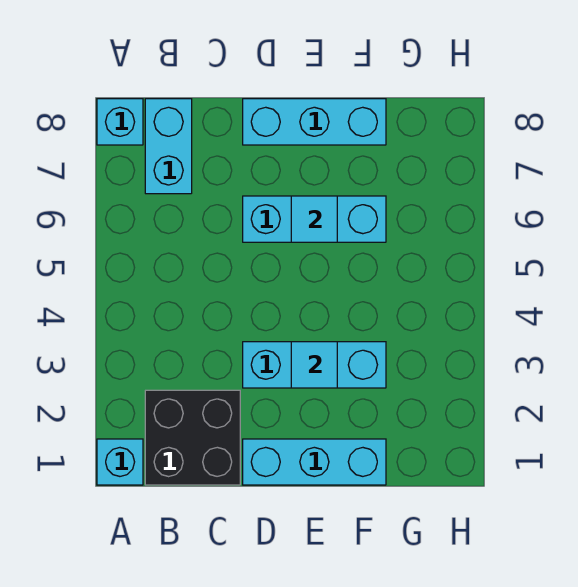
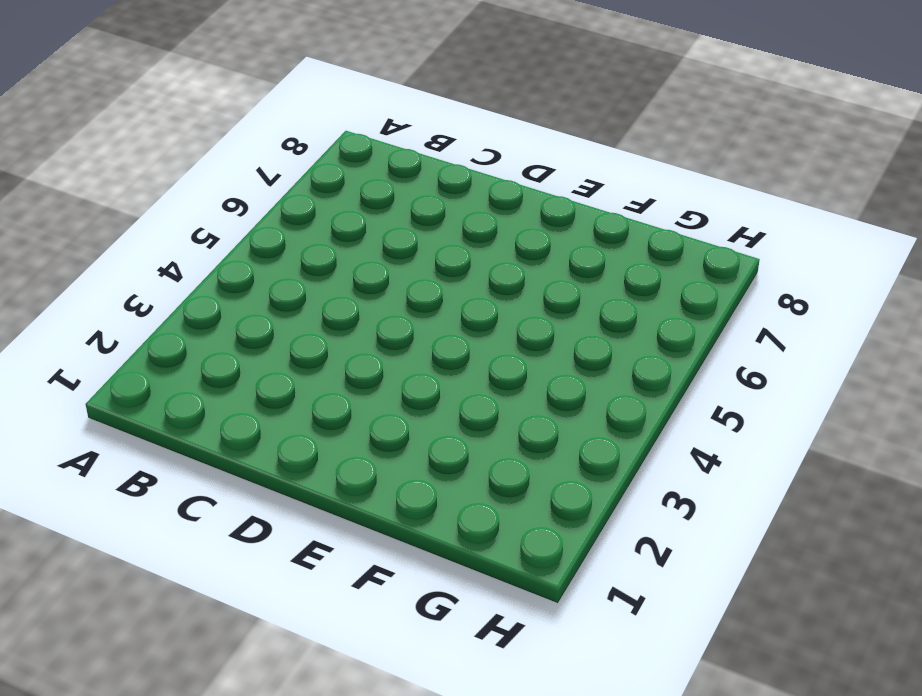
none -> cyan 1x1 brick [97,439,143,485]
none -> cyan 1x1 brick [97,99,143,145]

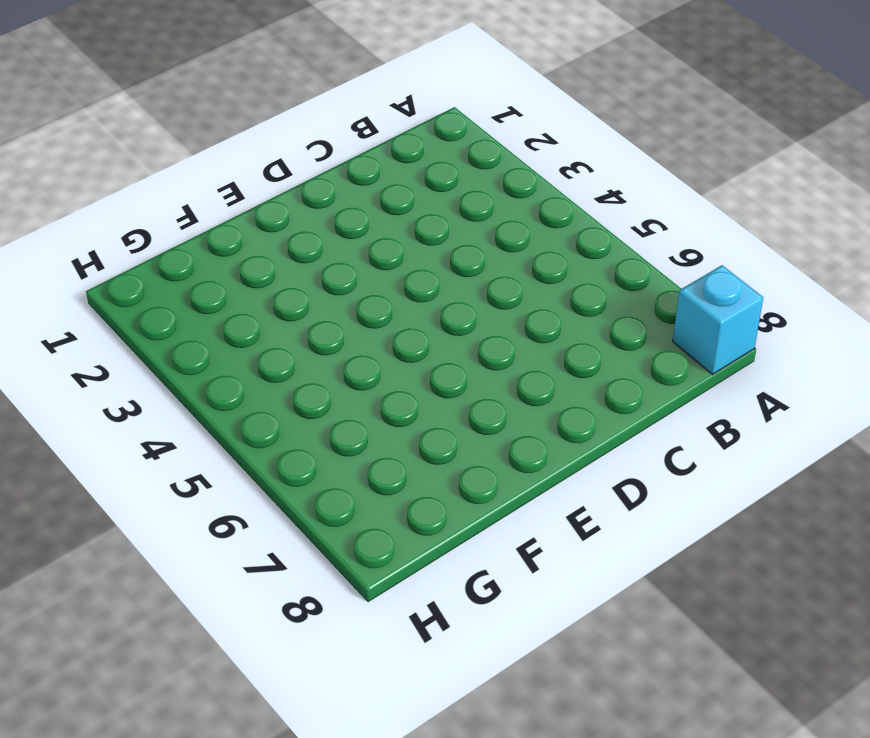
none -> cyan 1x1 brick [97,439,143,485]
none -> black 2x2 brick [145,390,240,485]

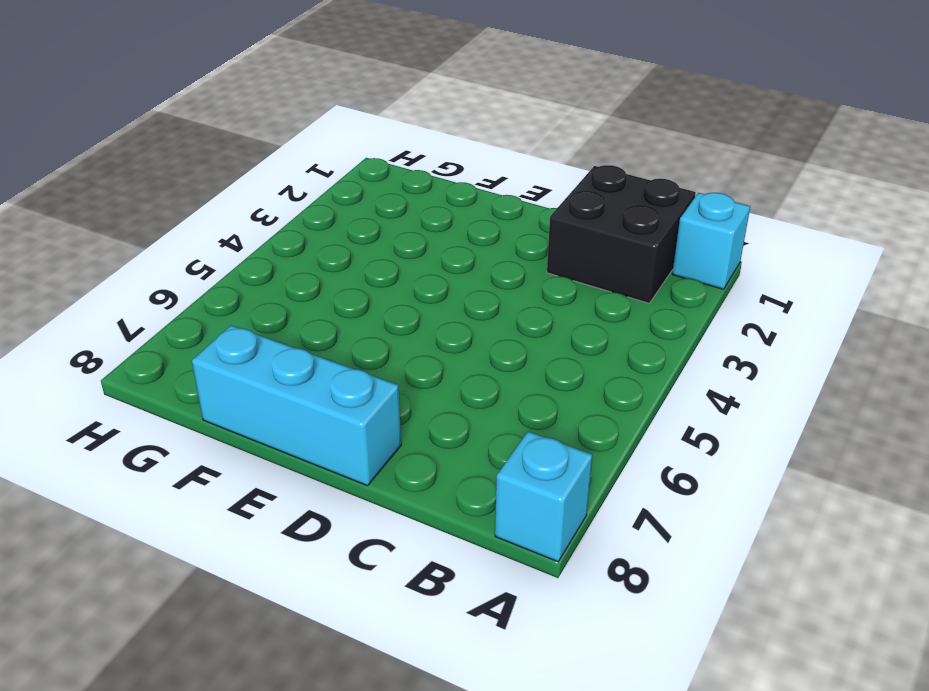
none -> cyan 1x2 brick [145,99,192,194]
none -> cyan 1x3 brick [243,439,386,485]

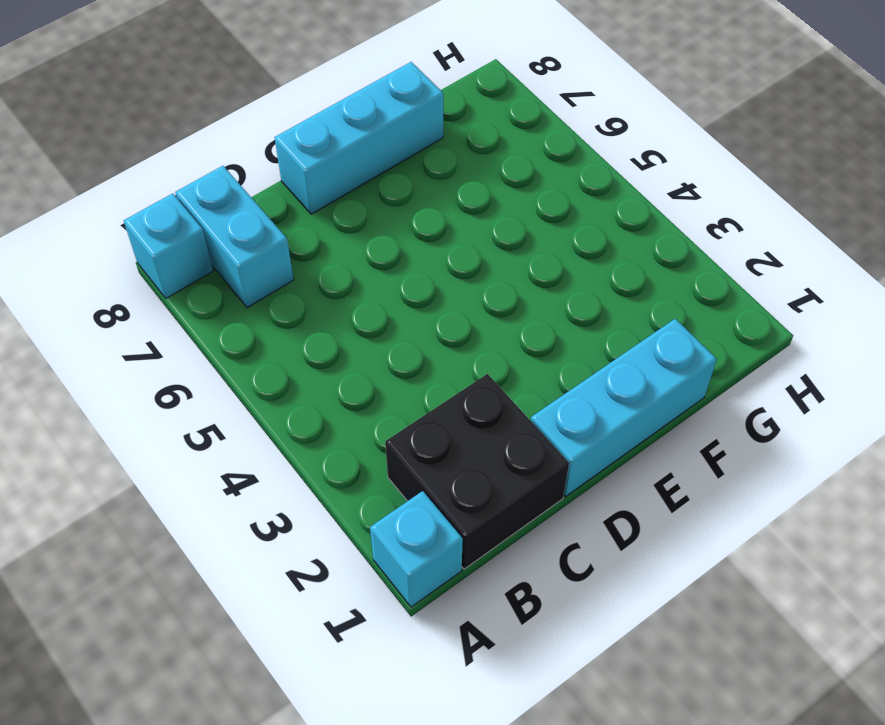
none -> cyan 1x3 brick [243,342,386,388]
none -> cyan 1x3 brick [243,196,386,242]

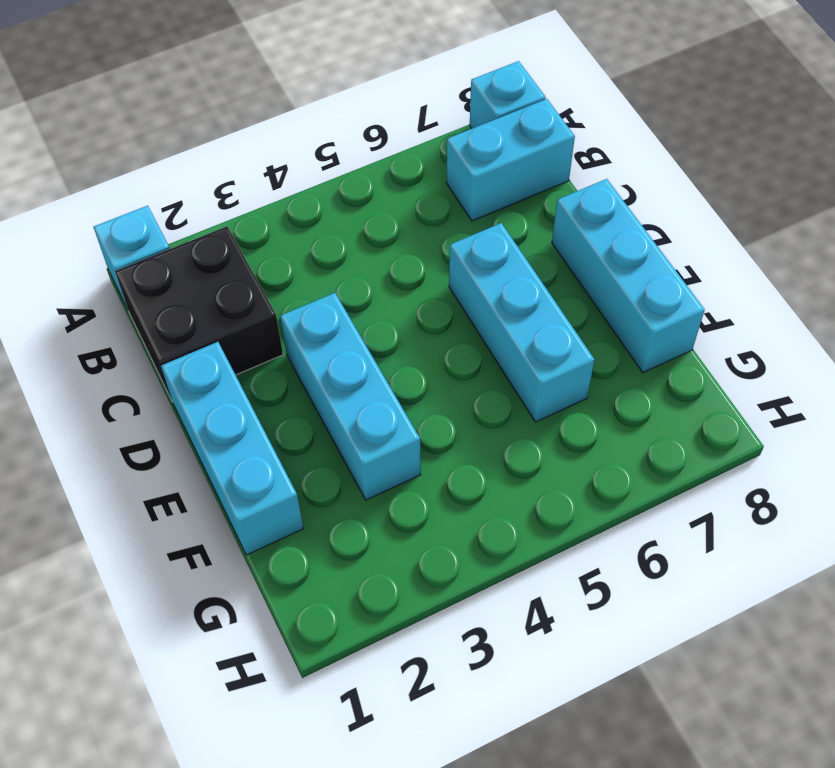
none -> cyan 1x1 tile [291,342,337,388]
none -> cyan 1x1 tile [291,196,337,242]

